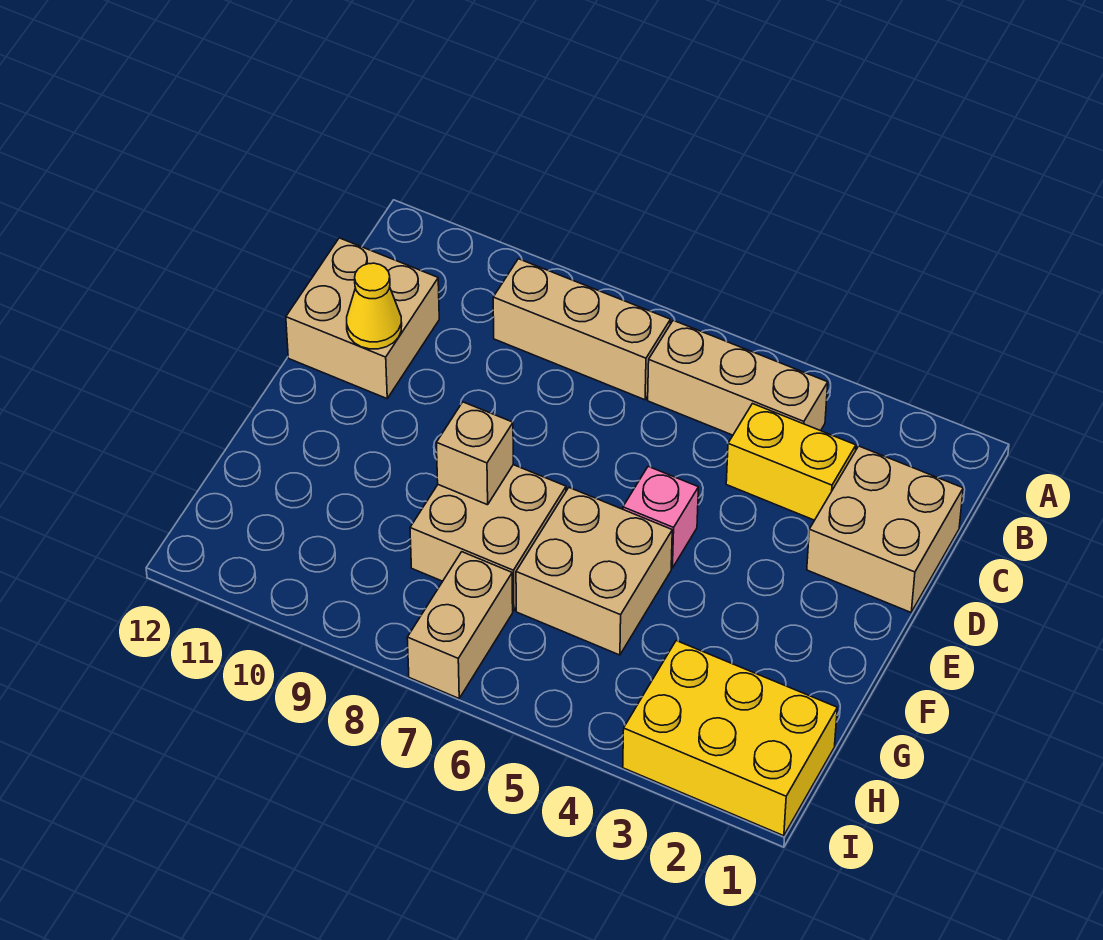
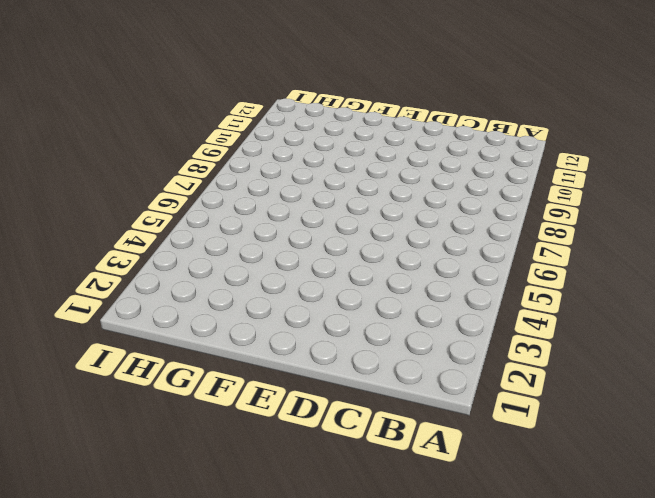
none -> tan 1x3 brick [648,320,828,435]
none -> tan 1x3 brick [493,259,670,400]
none -> tan 2x2 brick [807,446,963,612]

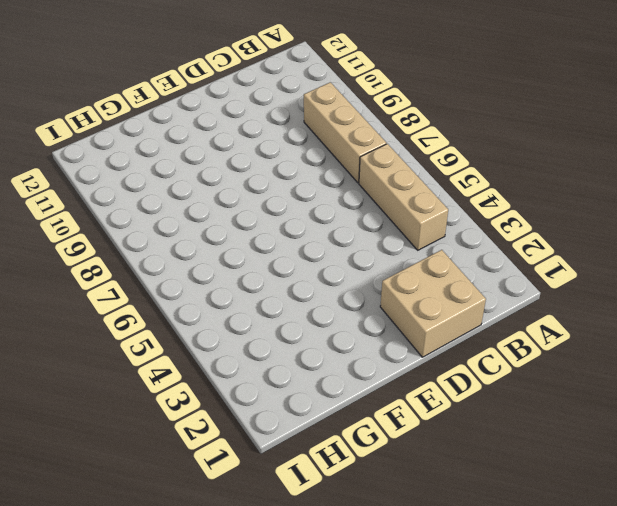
none -> yellow 1x2 brick [726,404,856,520]
none -> tan 2x2 brick [286,238,439,399]
none -> pink 1x1 brick [623,466,698,568]

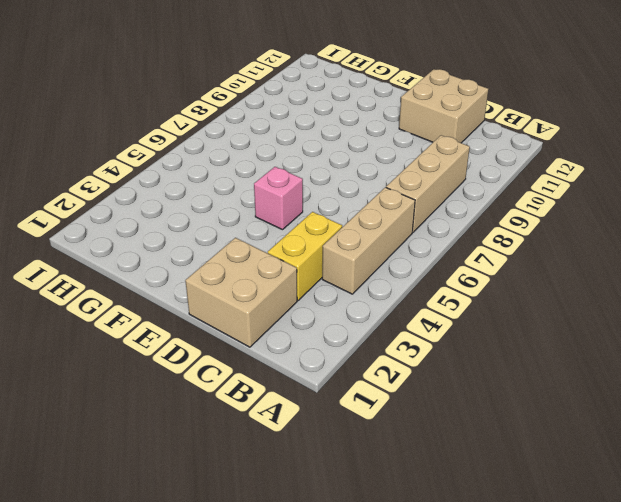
none -> tan 2x2 brick [516,488,672,655]
none -> tan 2x2 brick [410,465,566,611]
none -> yellow 2x3 brick [623,641,837,836]

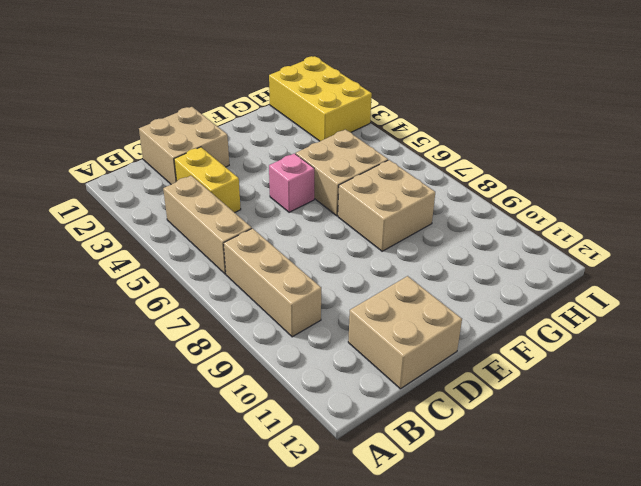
none -> tan 1x2 brick [407,552,513,698]
none -> yellow 1x1 cone [347,263,402,349]
none -> tan 1x1 brick [436,402,513,505]

